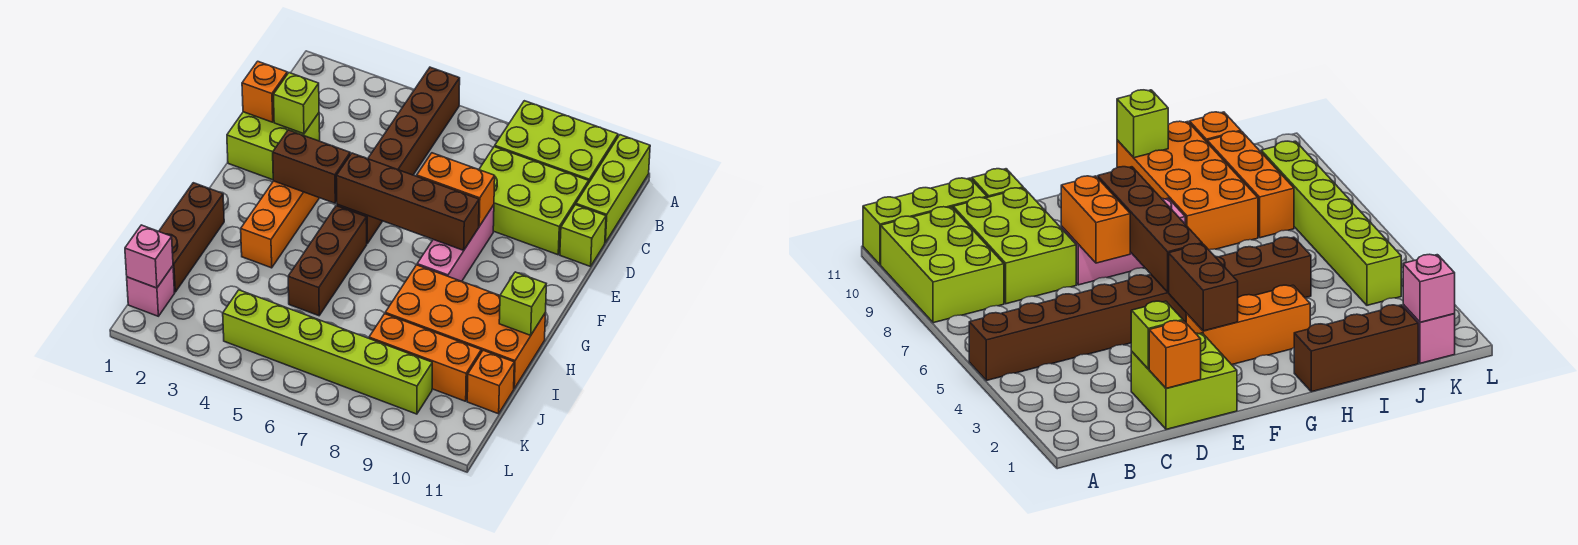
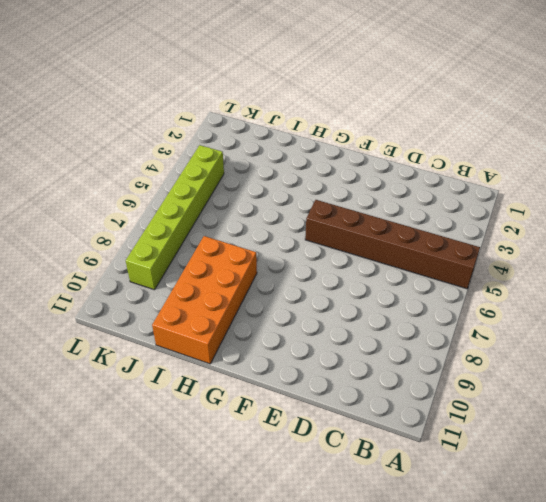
none -> lime 2x3 brick [495,101,618,182]
none -> lime 1x3 brick [576,135,650,242]
none -> lime 2x3 brick [479,147,589,255]

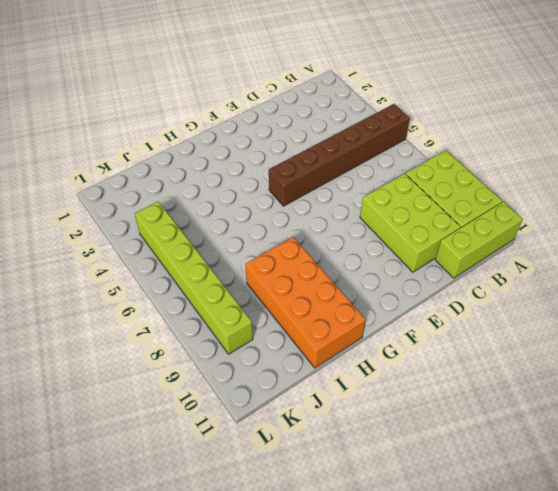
none -> lime 2x2 brick [227,112,320,180]
none -> lime 1x1 brick [560,205,606,267]
none -> pink 1x3 brick [417,205,494,281]

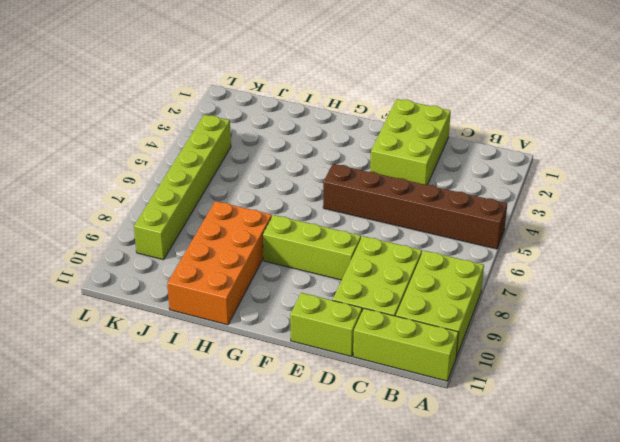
lime 2x3 brick [370,99,451,185] -> lime 2x2 brick [227,112,320,180]
lime 1x2 brick [290,293,362,356] -> lime 1x1 brick [560,205,606,267]
lime 1x3 brick [263,215,361,280] -> pink 1x3 brick [417,205,494,281]
none -> orange 1x3 brick [241,181,319,268]
none -> brown 1x3 brick [288,206,367,316]
none -> brown 1x3 brick [159,183,224,292]

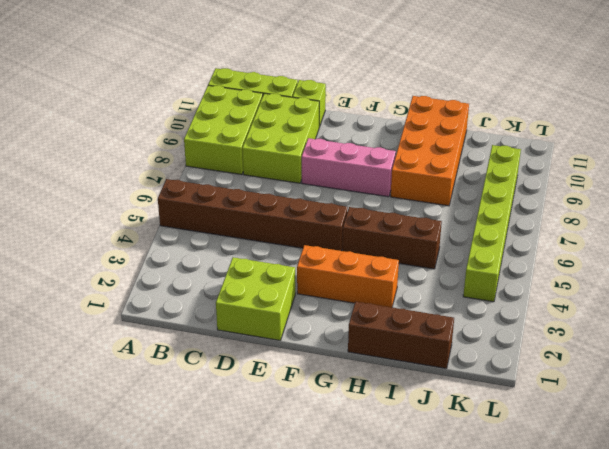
none -> orange 1x3 brick [369,314,481,401]
none -> orange 1x1 brick [467,350,514,414]
none -> pink 1x1 brick [127,266,175,316]

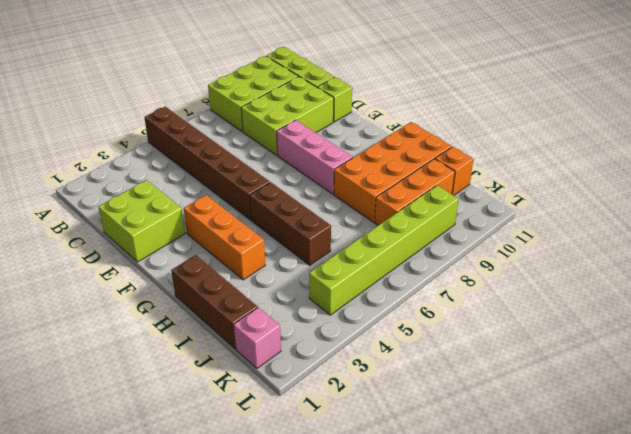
none -> orange 1x1 brick [242,61,287,122]
none -> lime 1x1 brick [273,73,319,134]
none -> orange 1x2 brick [417,153,495,226]

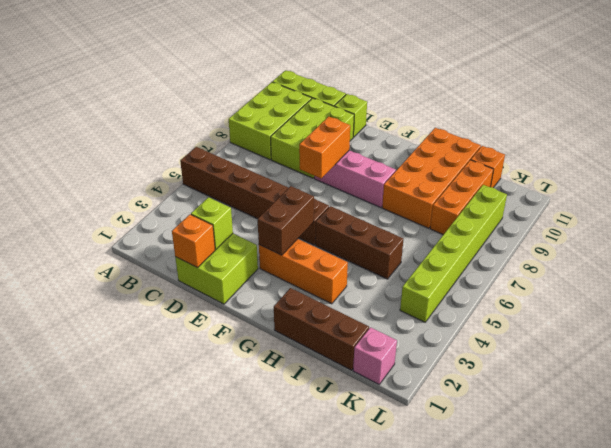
none -> brown 1x4 brick [336,153,479,250]
none -> lime 1x1 brick [499,272,546,335]
none -> pink 1x1 brick [125,225,173,288]

